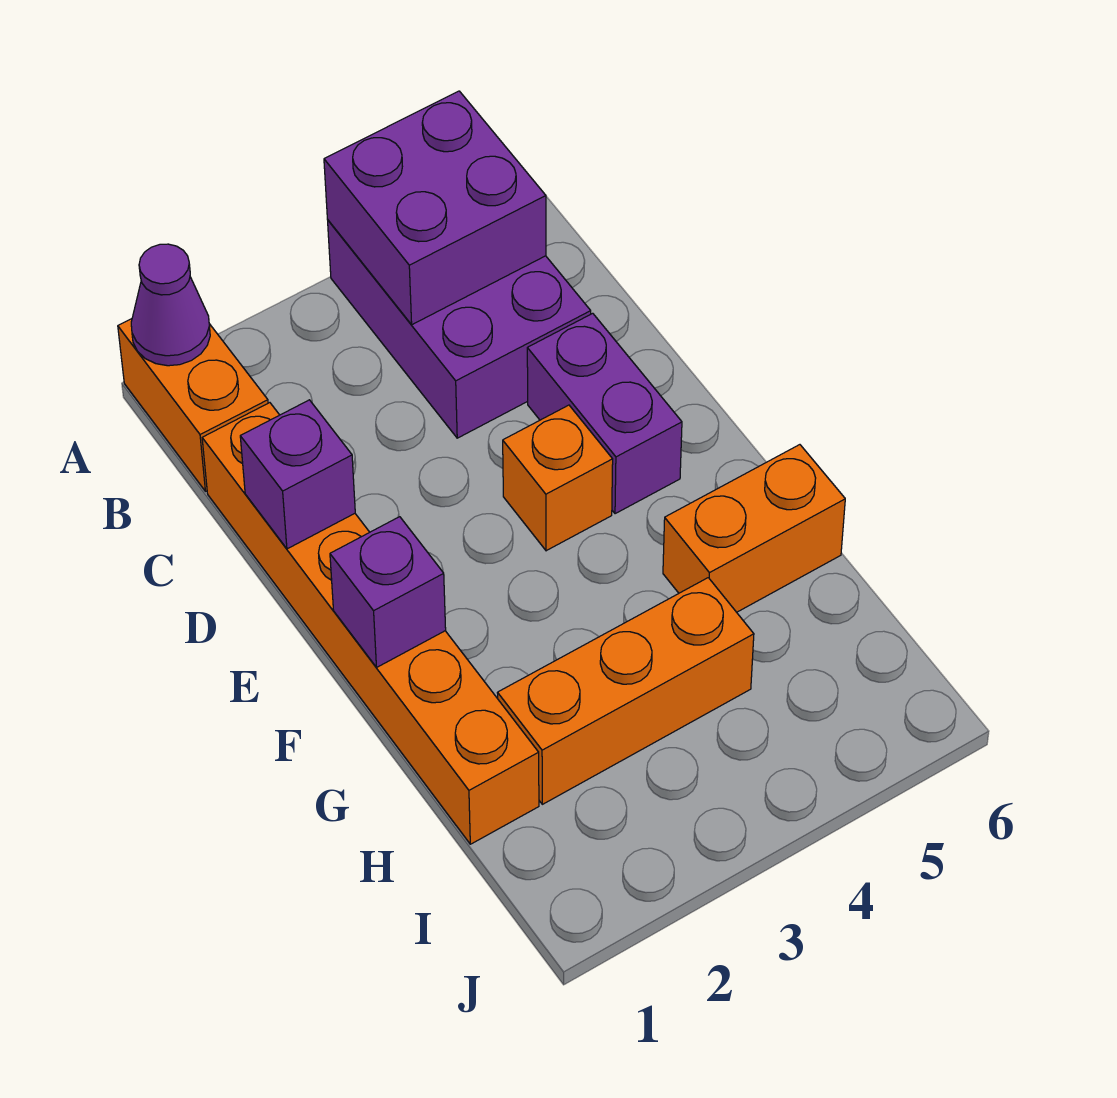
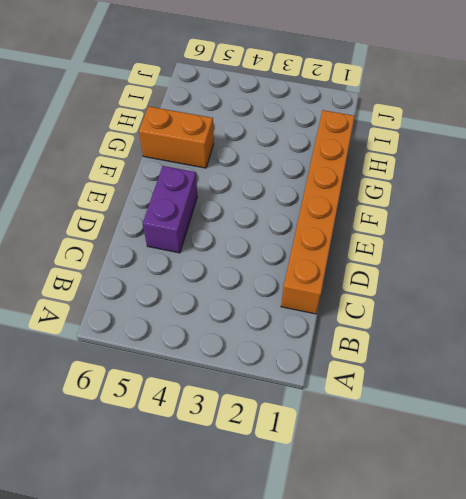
none -> orange 1x2 brick [118,319,268,491]
none -> purple 2x3 brick [328,220,591,438]

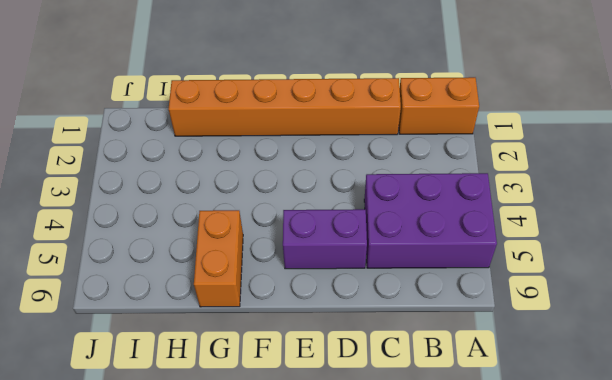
none -> orange 1x1 brick [503,405,613,551]
none -> orange 1x3 brick [498,578,754,804]

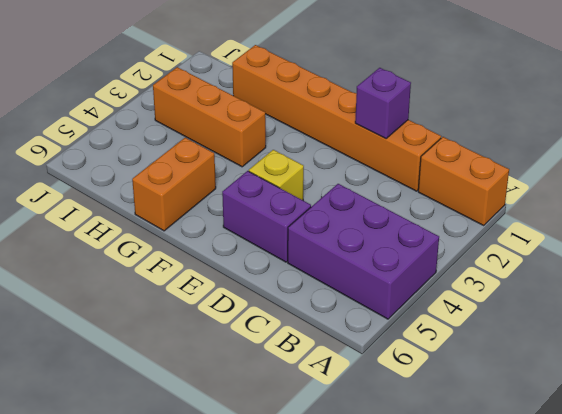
yellow 1x1 brick [249,150,304,200] -> orange 1x1 brick [503,405,613,551]
orange 1x3 brick [153,67,266,167] -> orange 1x3 brick turned to [498,578,754,804]
none -> purple 1x1 cone [131,244,210,366]
none -> purple 2x2 brick [324,91,546,325]

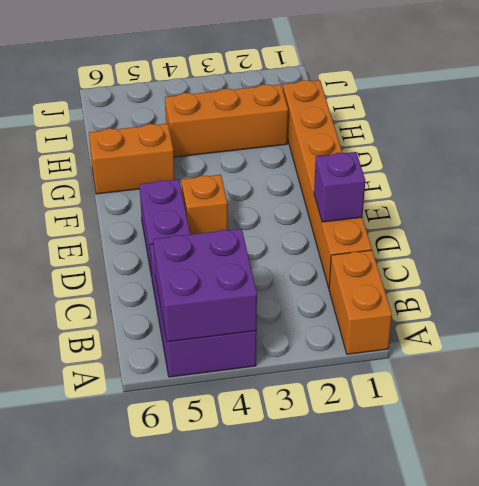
none -> purple 1x1 cone [131,244,210,366]
none -> purple 1x1 brick [330,517,446,668]

